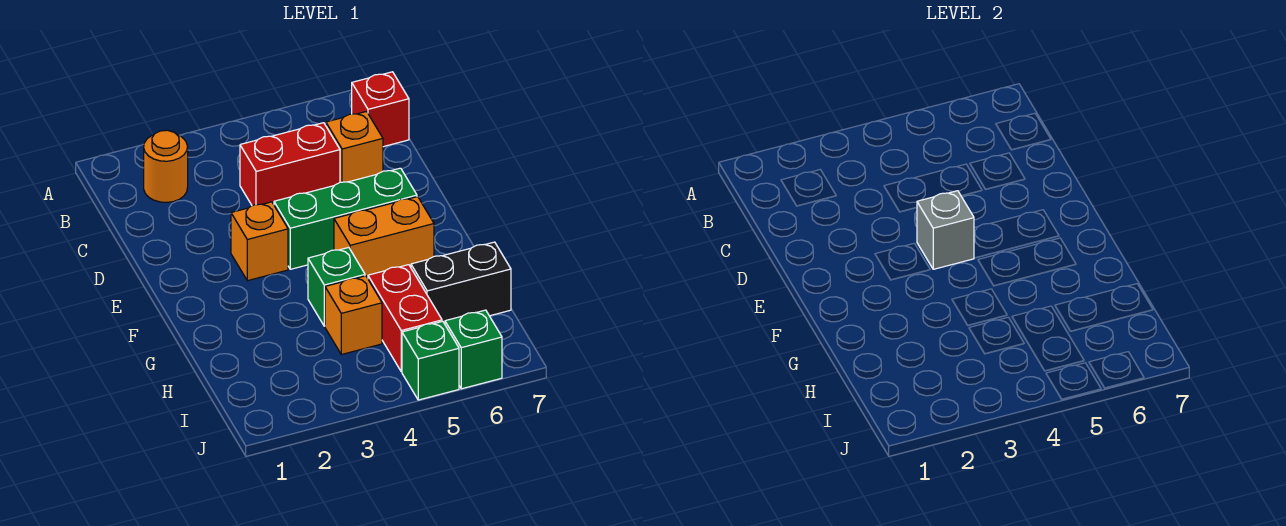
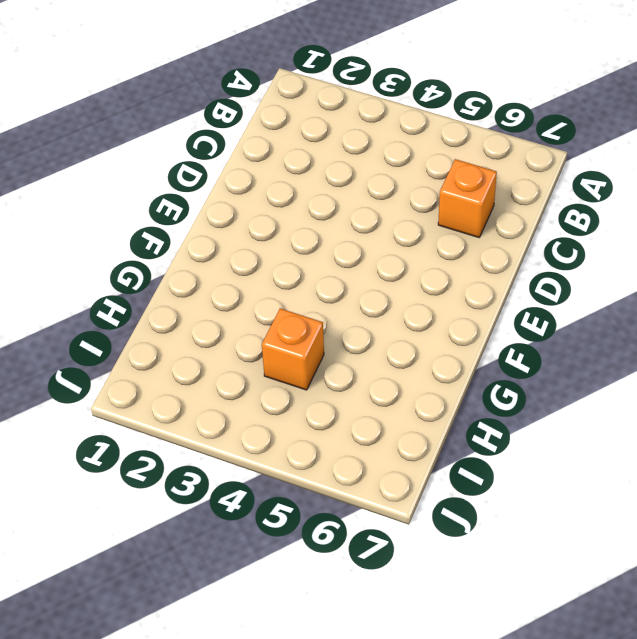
none -> orange 1x1 round brick [144,130,188,202]
none -> red 1x1 brick [352,72,409,147]
none -> red 1x2 brick [240,123,340,206]

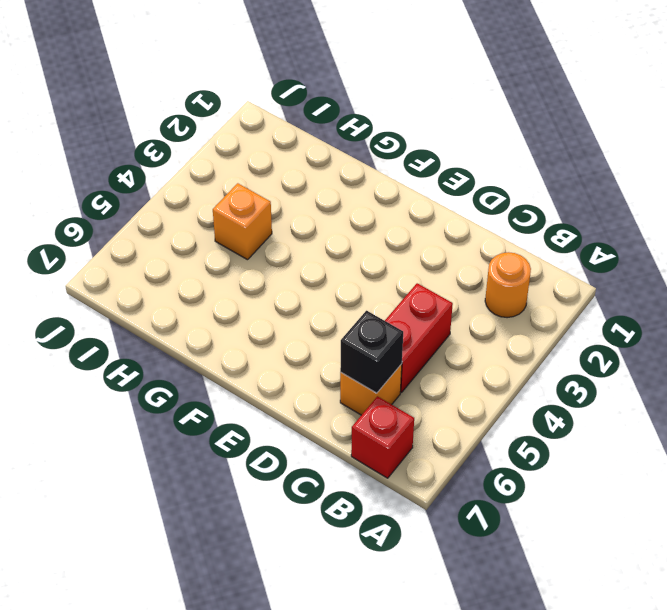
black 1x1 brick [340,311,403,393] -> none
none -> orange 1x1 brick [231,202,288,281]
none -> green 1x3 brick [274,168,417,269]
none -> orange 1x2 brick [334,197,434,278]

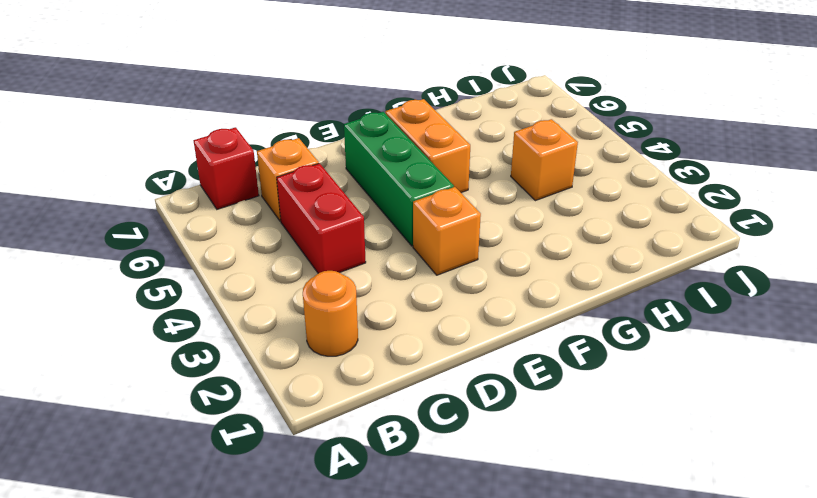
none -> green 1x1 brick [308,247,365,326]
none -> red 1x2 brick [368,265,442,372]
none -> black 1x2 brick [411,242,511,324]

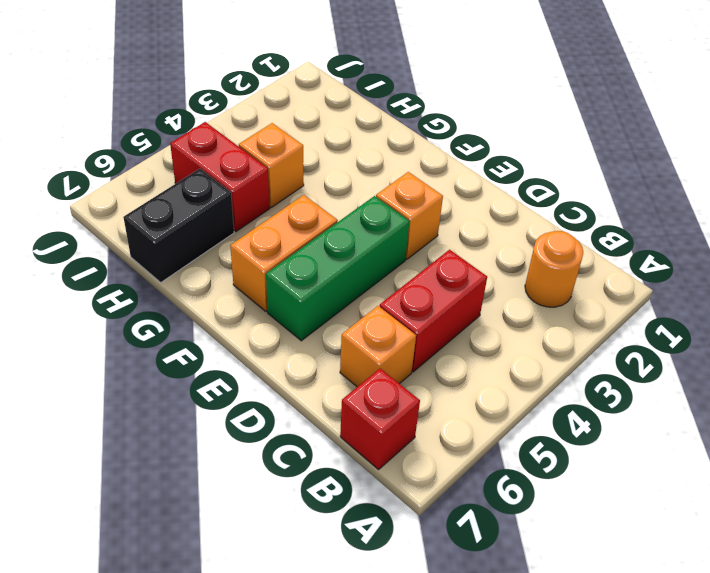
none -> green 1x1 brick [308,247,365,326]
none -> green 1x1 brick [402,321,459,400]
none -> green 1x1 brick [445,310,502,389]

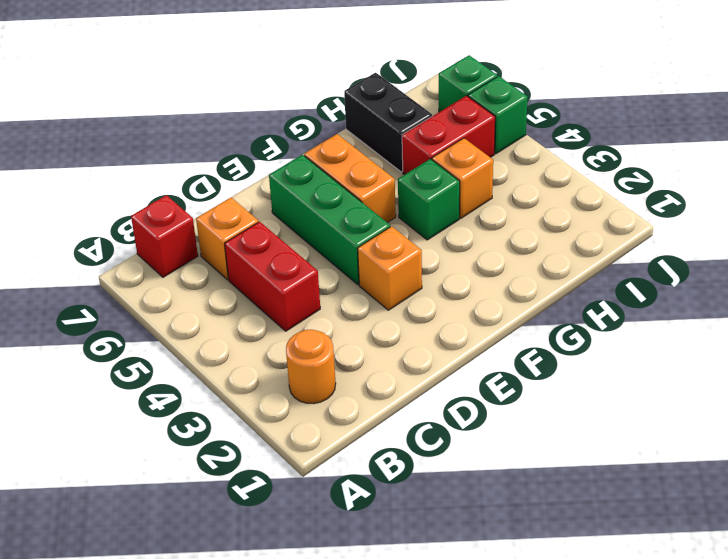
none -> grey 1x1 brick [917,191,974,269]

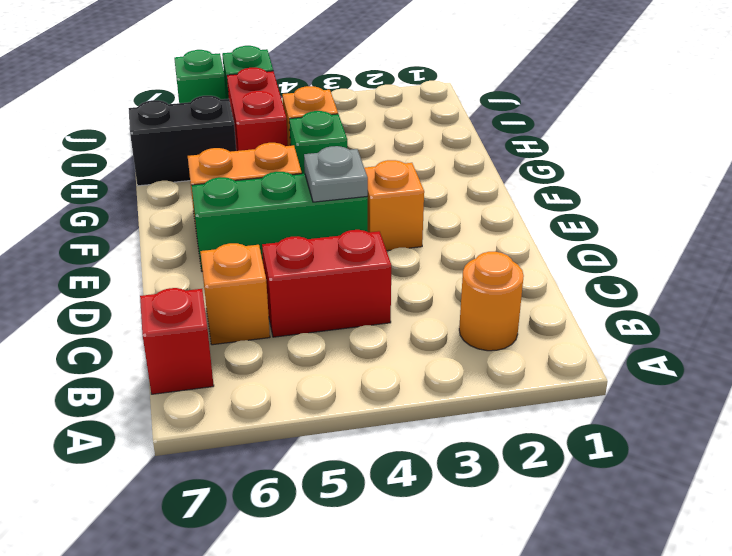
grey 1x1 plate [304,146,368,202] -> grey 1x1 brick [917,191,974,269]

